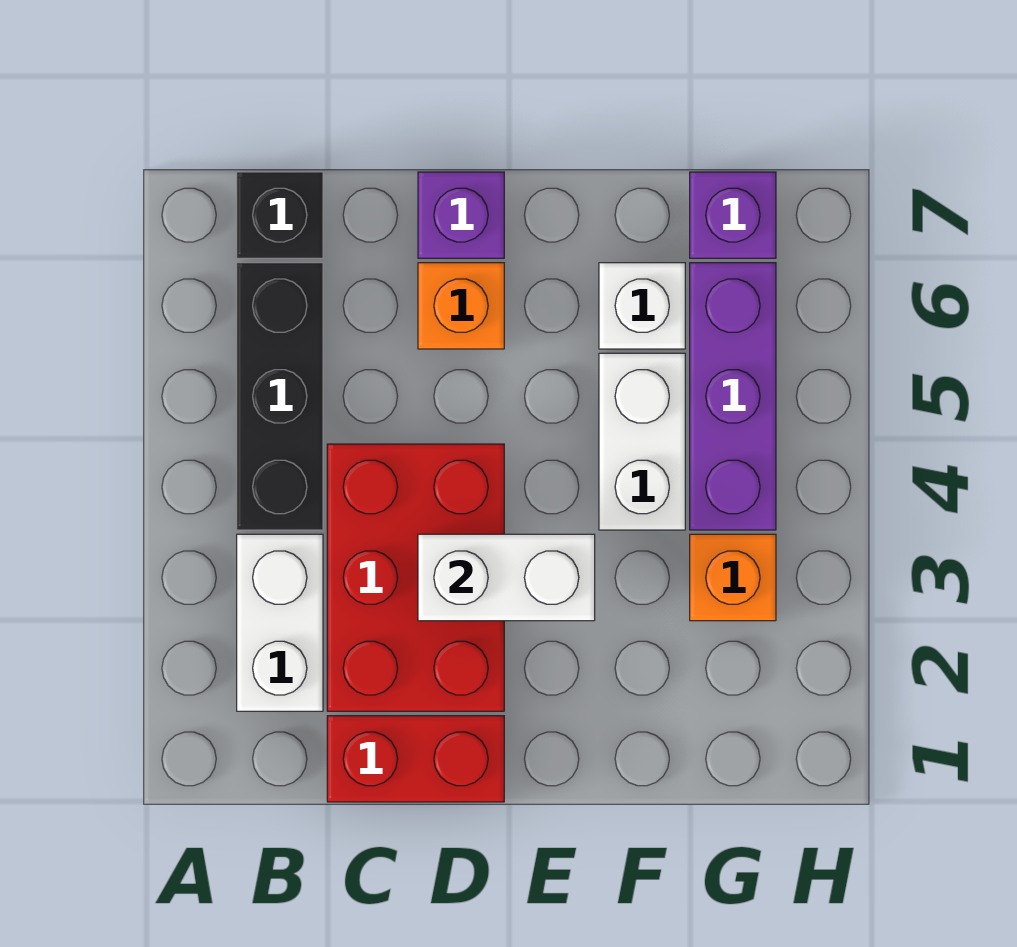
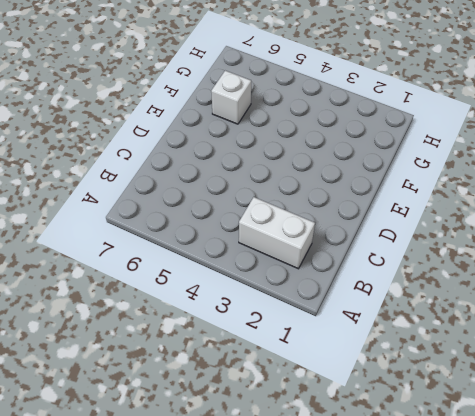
none -> black 1x3 brick [237,263,323,530]
none -> black 1x1 brick [237,172,323,258]
none -> red 1x2 brick [327,716,504,802]

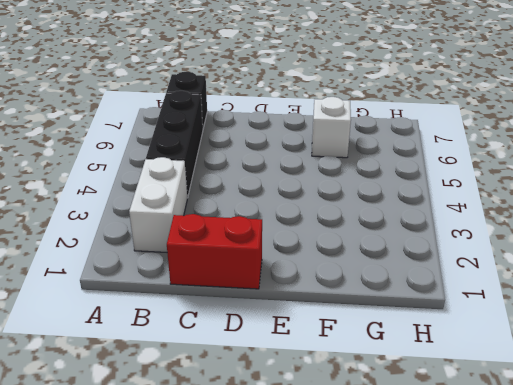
none -> red 2x3 brick [327,444,504,711]
none -> orange 1x1 brick [418,263,504,349]
none -> purple 1x1 brick [418,172,504,258]

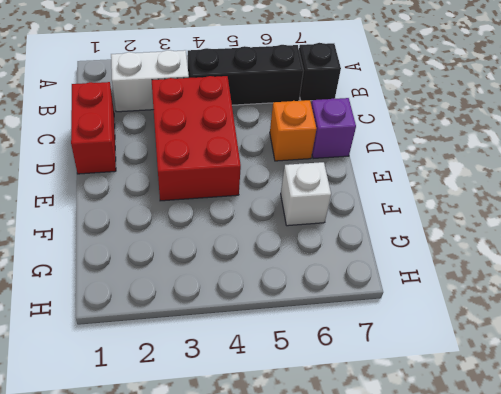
red 2x3 brick [152,76,241,201] -> red 2x3 brick turned to [327,444,504,711]
none -> white 1x2 brick [599,353,685,530]
none -> orange 1x1 brick [690,534,776,621]
none -> purple 1x3 brick [690,263,776,530]

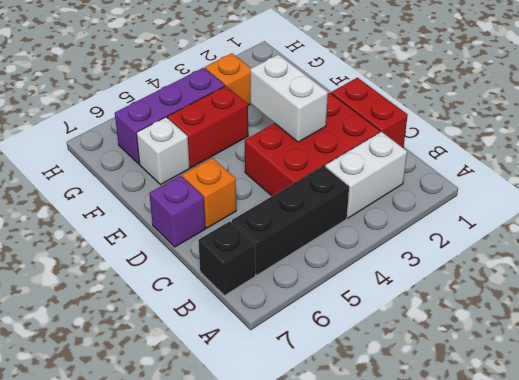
red 1x2 brick [168,86,248,168] -> white 1x2 brick [599,353,685,530]
none -> purple 1x1 brick [690,172,776,258]

